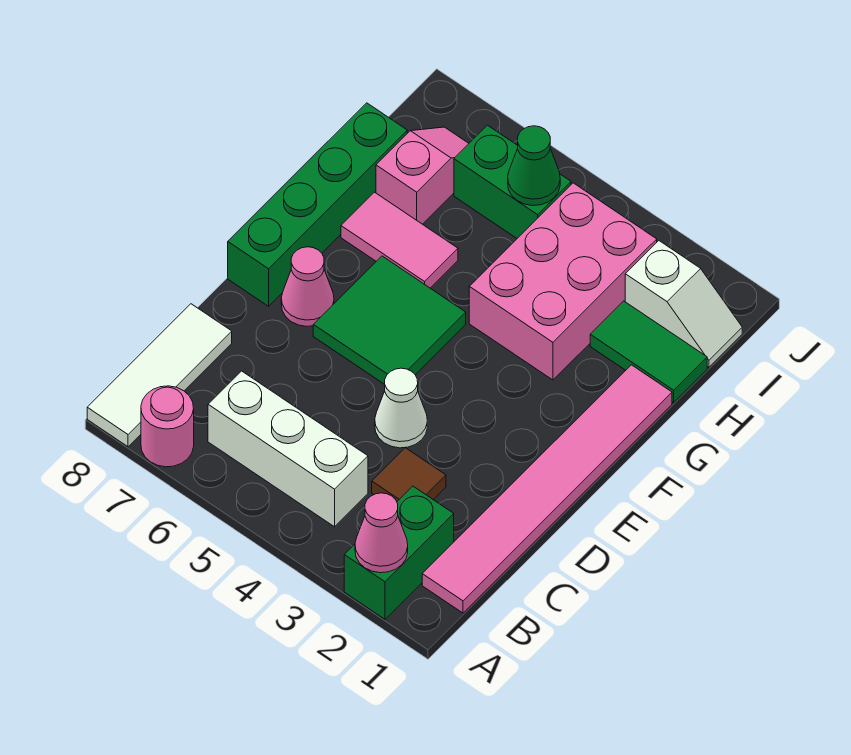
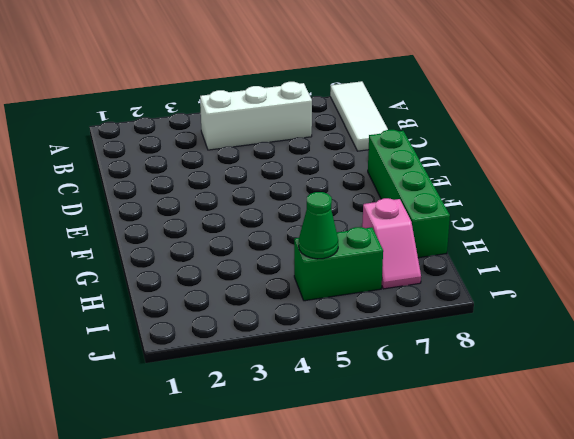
none -> green 1x2 brick [344,486,454,619]
none -> pink 1x1 round brick [141,386,194,467]
none -> pink 1x6 tile [422,365,672,613]

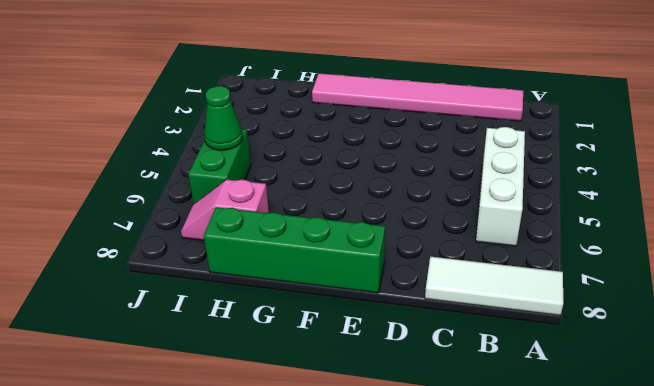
none -> green 1x2 brick [344,486,454,619]
none -> pink 1x1 round brick [141,386,194,467]
none -> brown 1x1 tile [372,448,446,501]

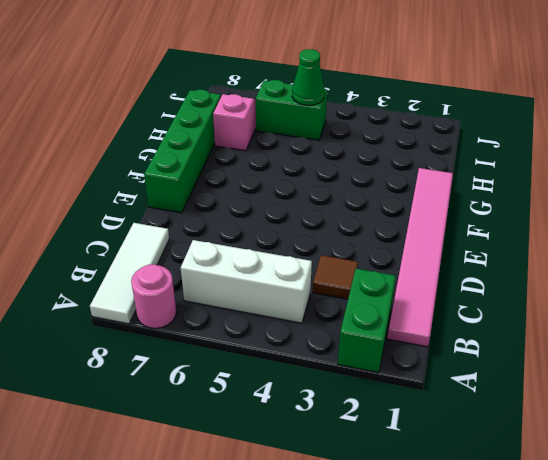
none -> white 1x1 cone [375,368,427,448]
none -> green 2x2 tile [313,256,466,384]
none -> pink 1x1 cone [281,247,334,326]

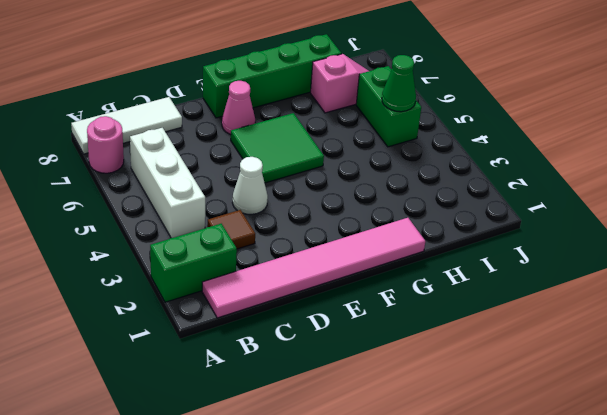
none -> pink 2x3 brick [469,183,657,380]
none -> pink 1x2 tile [341,192,458,288]
none -> green 1x2 tile [590,301,707,402]

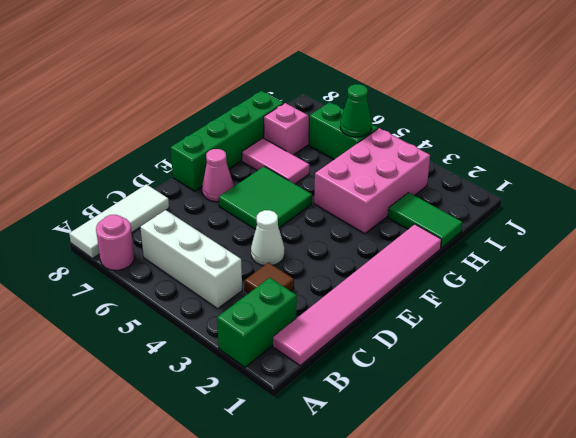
none -> white 1x2 slope [625,241,742,367]
none -> pink 1x1 cone [355,493,408,573]

